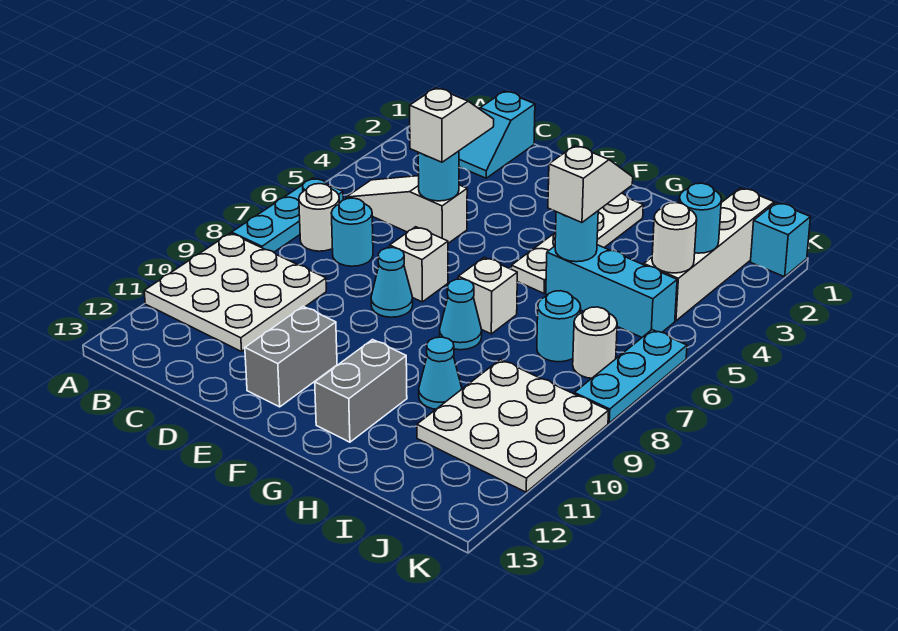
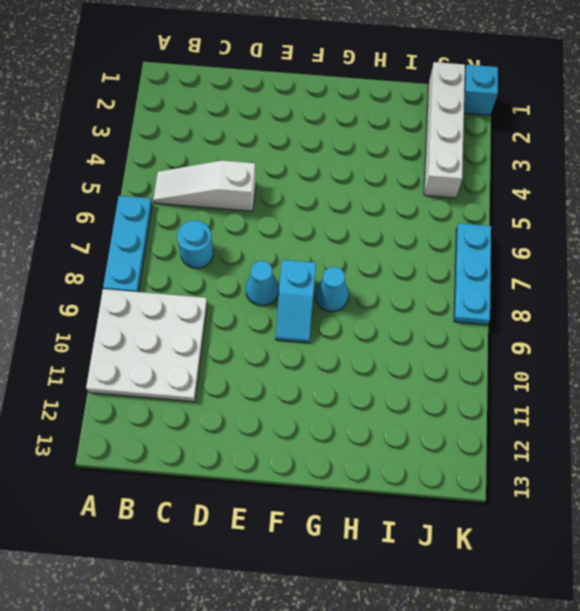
cyan 1x2 slope [276,260,316,343] -> cyan 1x2 slope moved to [459,91,535,178]
none -> white 1x1 round brick [299,184,339,251]
none -> white 1x1 brick [390,227,448,302]
none -> grey 1x2 brick [245,306,337,407]

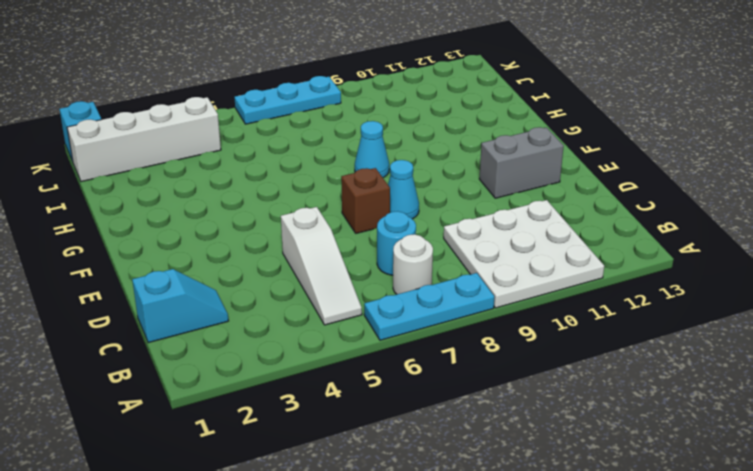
brown 1x1 brick [341,168,390,233] -> white 1x1 brick [390,227,448,302]
none -> white 1x4 plate [511,193,643,293]
none -> white 1x1 brick [458,257,517,334]
none -> grey 1x2 brick [315,340,407,442]

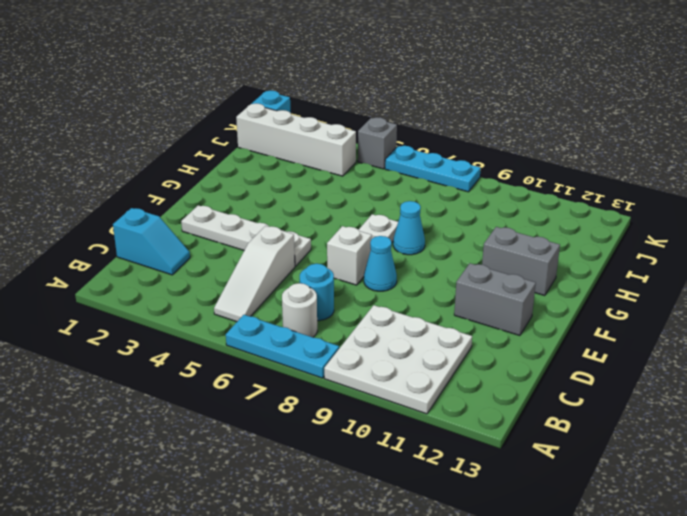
white 1x4 plate [181,205,311,266] -> white 1x4 plate moved to [511,193,643,293]
white 1x1 plate [359,214,398,242] -> white 1x1 brick [458,257,517,334]
grey 1x1 brick [358,117,397,169] -> none
none -> cyan 1x3 brick [546,245,677,337]
none -> cyan 1x1 cone [419,337,462,409]
none -> cyan 1x1 round brick [537,291,581,362]

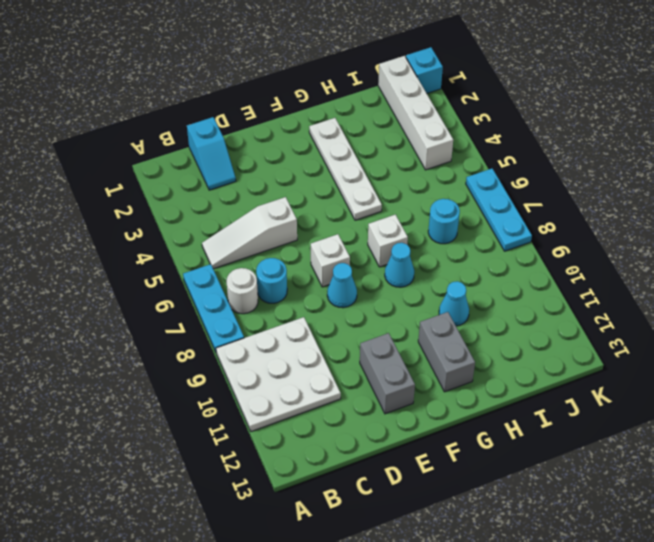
none -> cyan 1x3 brick [546,245,677,337]
none -> white 3x3 plate [417,360,609,492]
none -> white 1x1 round brick [573,307,617,378]

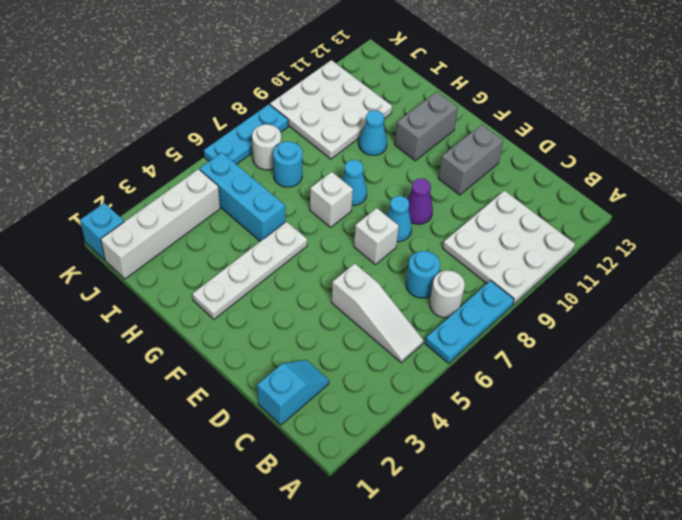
purple 1x1 cone [407,179,433,224] -> none
none -> cyan 1x1 round brick [418,151,459,201]
none -> cyan 1x1 round brick [555,211,598,262]
none -> cyan 1x1 round brick [679,183,721,253]

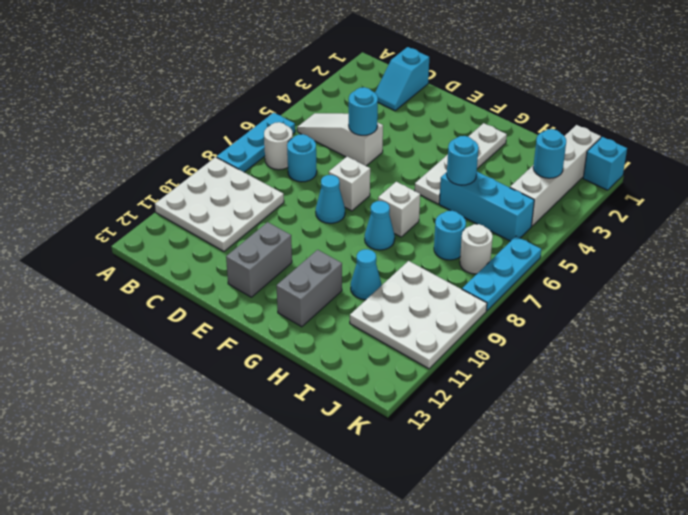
none -> white 1x1 round brick [652,203,697,273]
none -> white 1x2 slope [410,88,494,162]
none -> white 1x2 slope [548,146,633,223]

